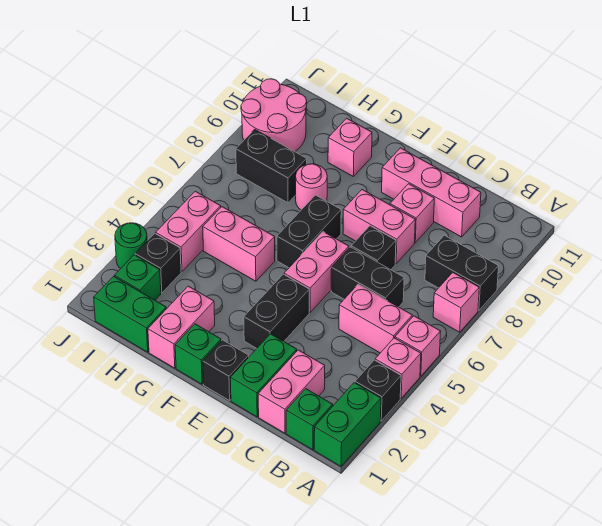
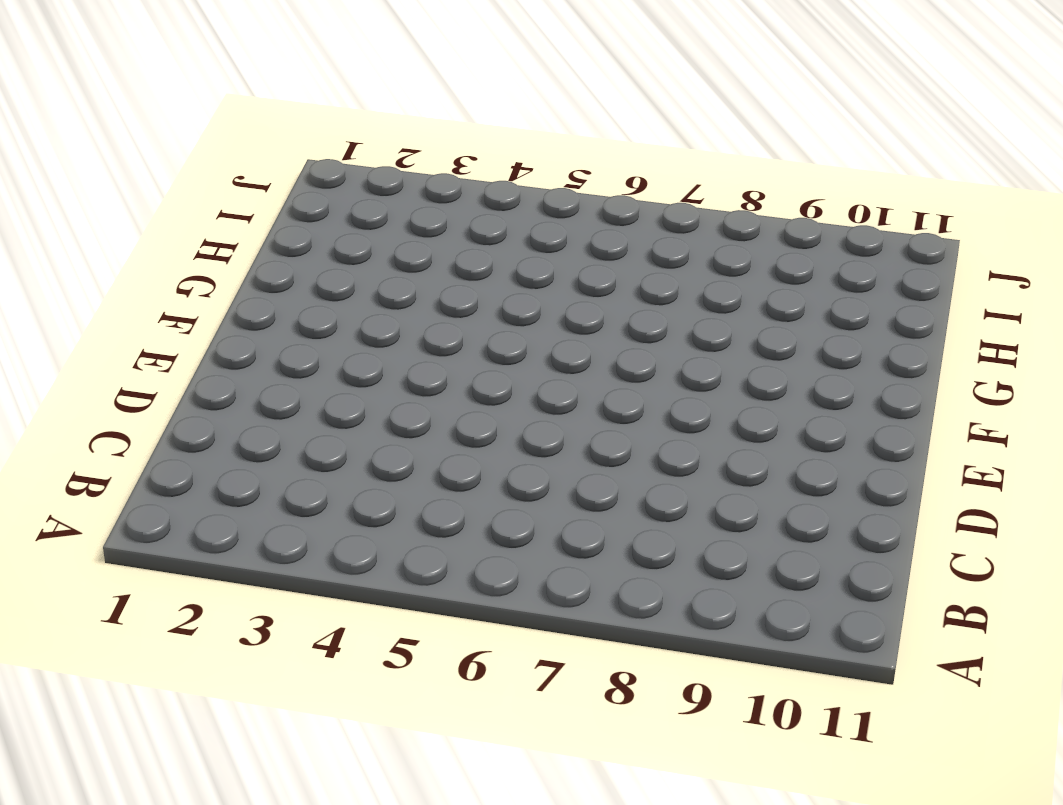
none -> green 1x2 brick [314,383,381,466]
none -> black 1x1 brick [355,360,401,421]
none -> pink 1x1 brick [375,338,421,398]
none -> pink 1x1 brick [395,316,441,376]

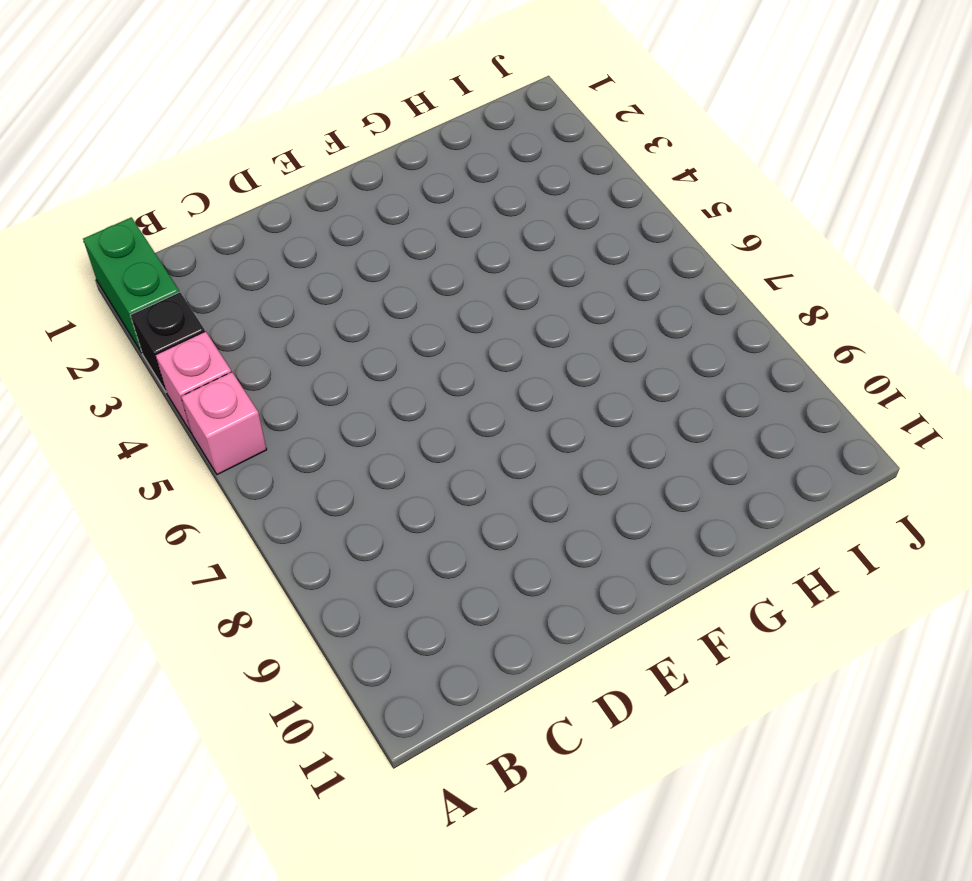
none -> pink 1x1 brick [433,273,479,332]
none -> black 1x2 brick [425,235,499,311]
none -> green 1x1 brick [286,389,333,450]
none -> pink 1x2 brick [339,284,412,353]

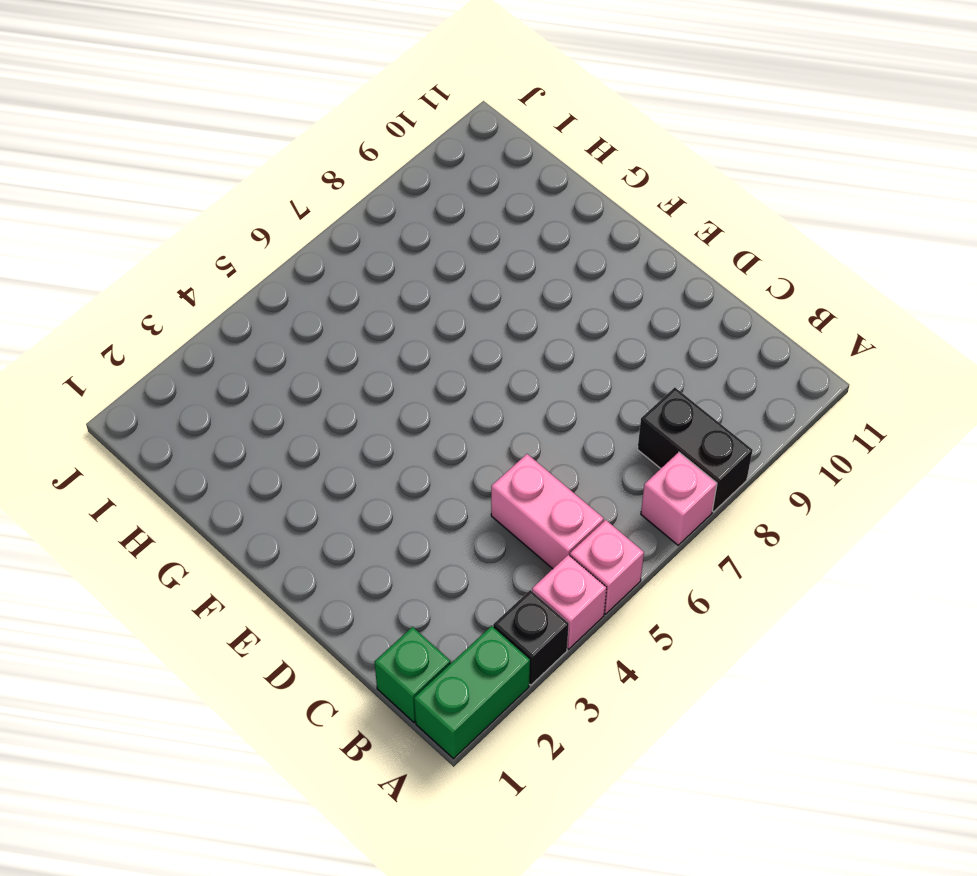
none -> pink 1x2 brick [258,350,325,433]
none -> black 1x2 brick [331,247,404,307]
none -> pink 1x3 brick [382,148,481,237]
none -> green 1x2 brick [230,334,297,417]

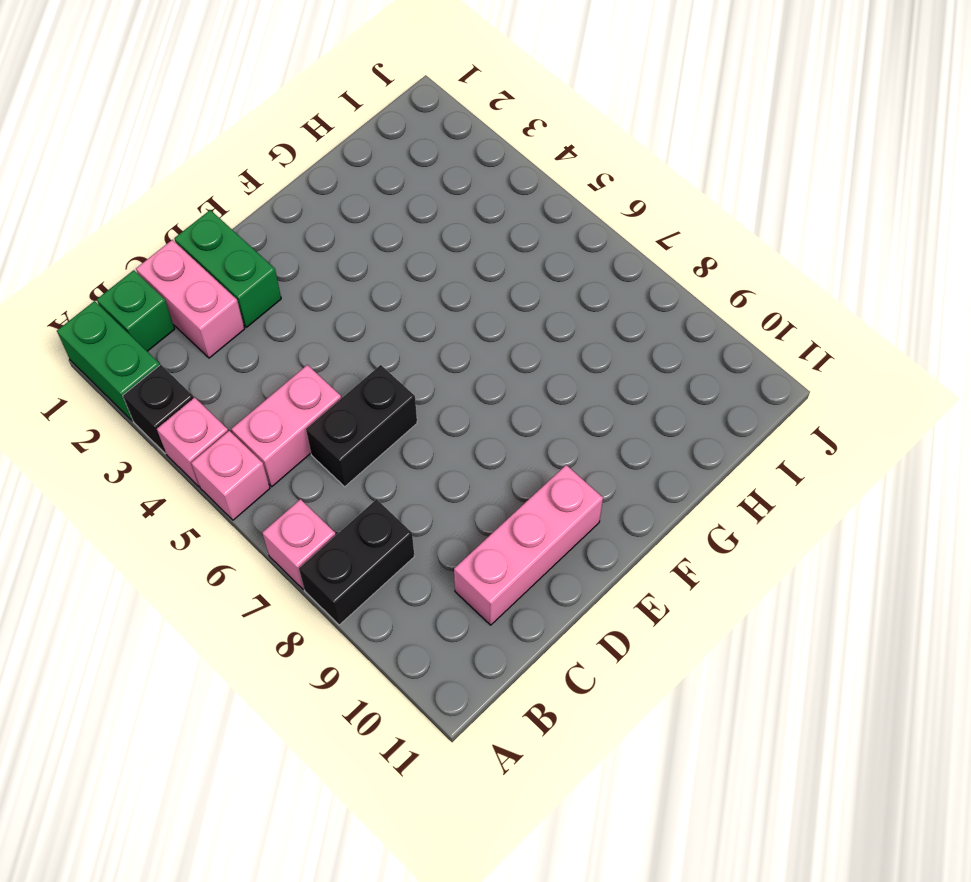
none -> black 1x1 brick [351,226,396,270]
none -> pink 1x2 brick [343,190,415,264]
none -> pink 1x1 brick [390,184,434,242]
none -> black 1x1 brick [203,340,249,401]

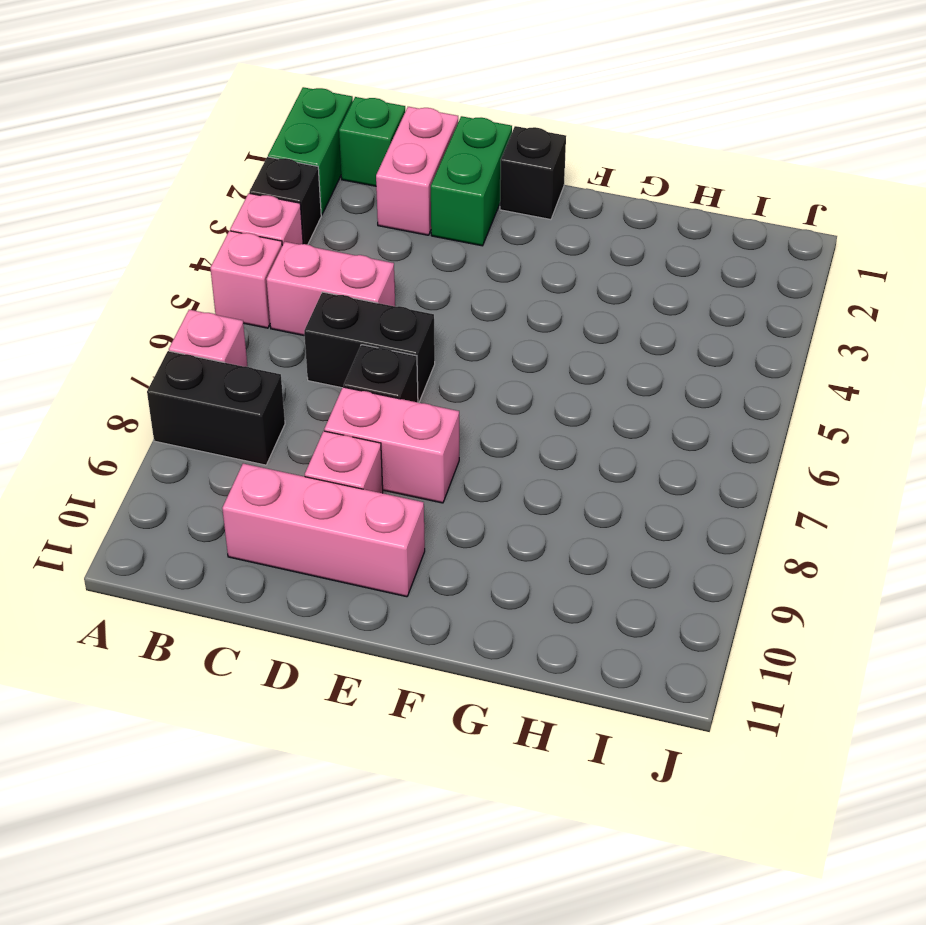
none -> black 1x2 brick [244,274,309,348]
none -> pink 1x2 brick [284,232,349,312]
none -> green 1x1 brick [175,324,221,384]
none -> black 1x2 brick [277,195,341,268]

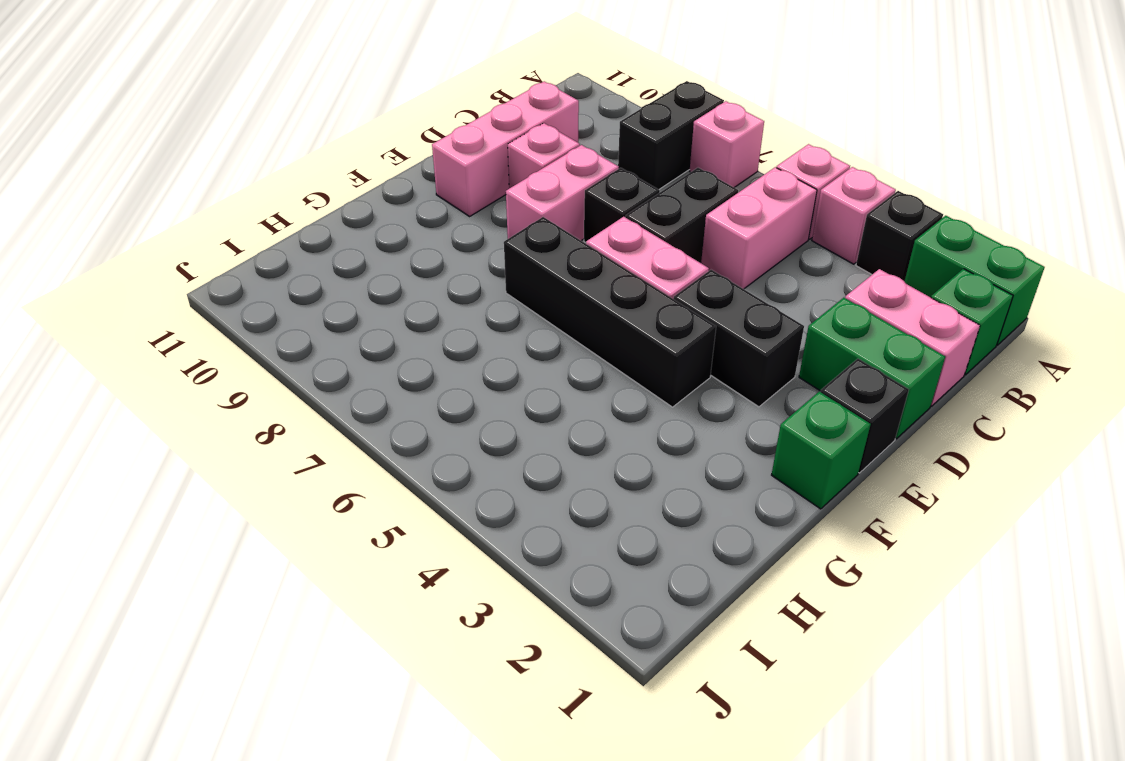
black 1x4 brick [504,217,716,407] -> black 1x2 brick [277,195,341,268]
none -> pink 1x2 brick [148,286,215,368]
none -> pink 1x2 brick [203,207,275,281]
none -> pink 1x1 round brick [296,164,327,210]
none -> pink 1x1 brick [328,118,372,176]

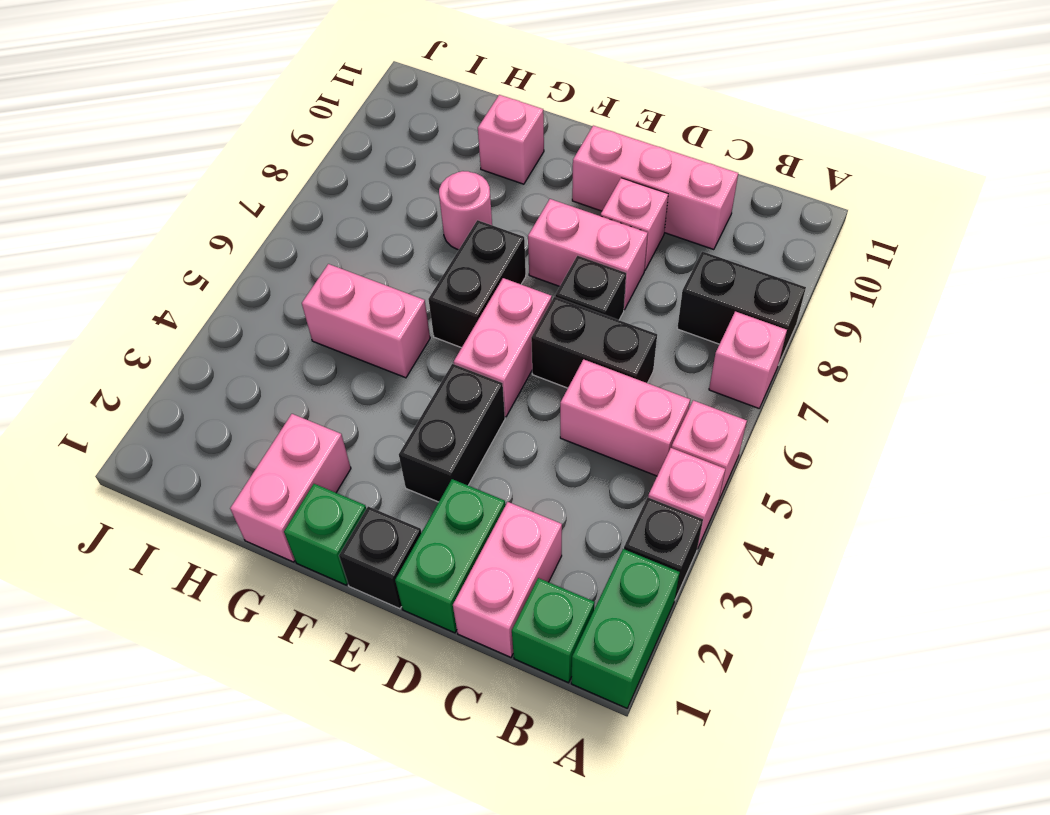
none -> green 1x2 brick [94,276,166,352]
none -> black 1x2 brick [236,129,307,203]
none -> green 1x1 brick [115,255,161,300]
none -> black 1x1 brick [135,234,181,293]

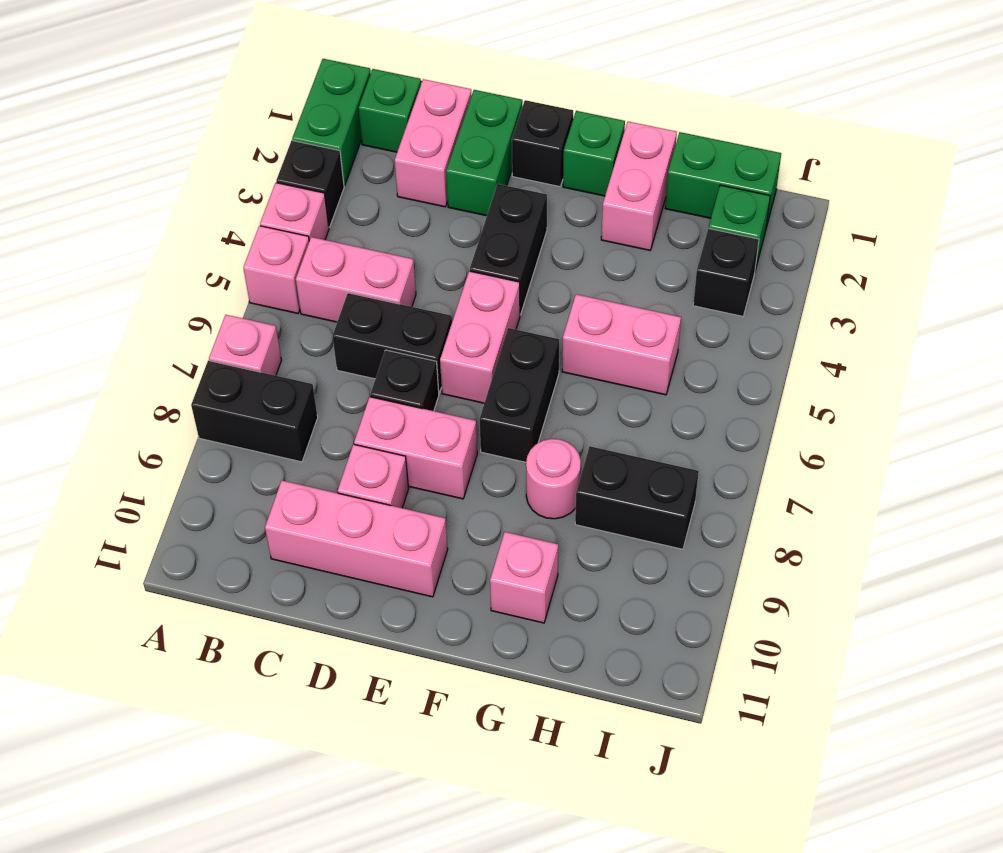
none -> pink 1x2 brick [156,191,221,271]
none -> pink 2x2 round brick [241,79,307,152]
none -> green 1x1 round brick [115,223,147,269]

